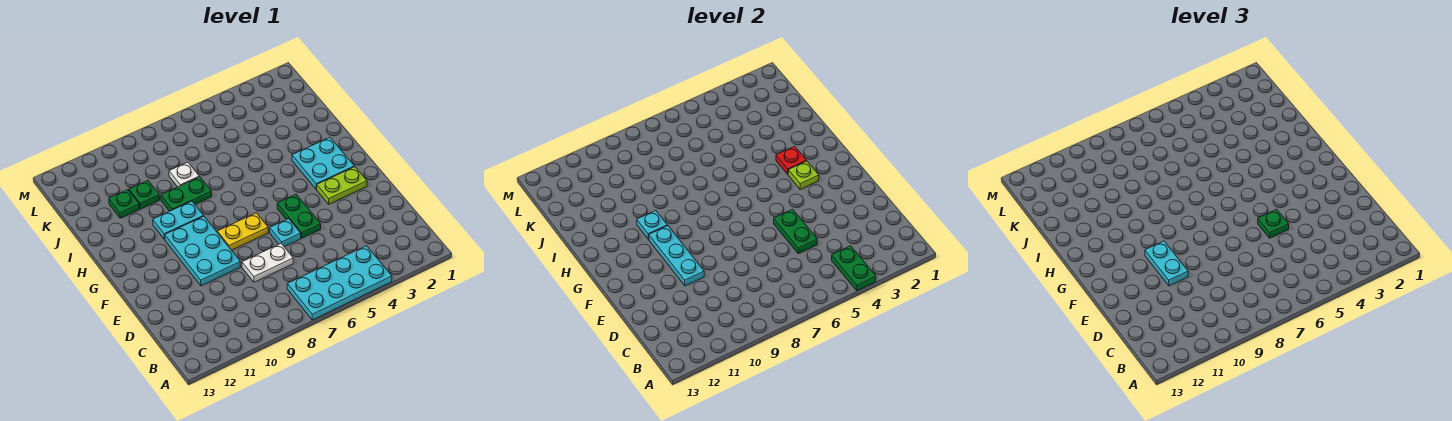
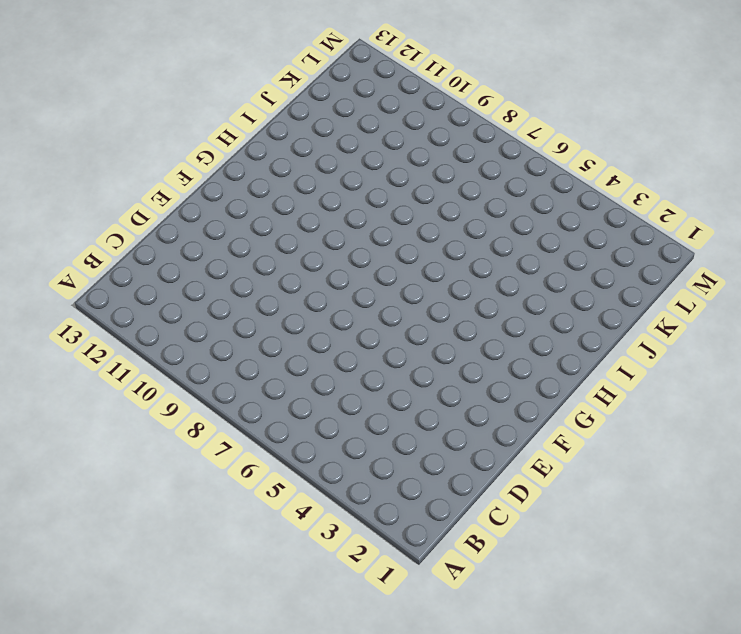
none -> cyan 2x4 plate [287,246,392,320]
none -> white 1x2 plate [242,243,293,282]
none -> green 1x2 plate [277,194,321,238]

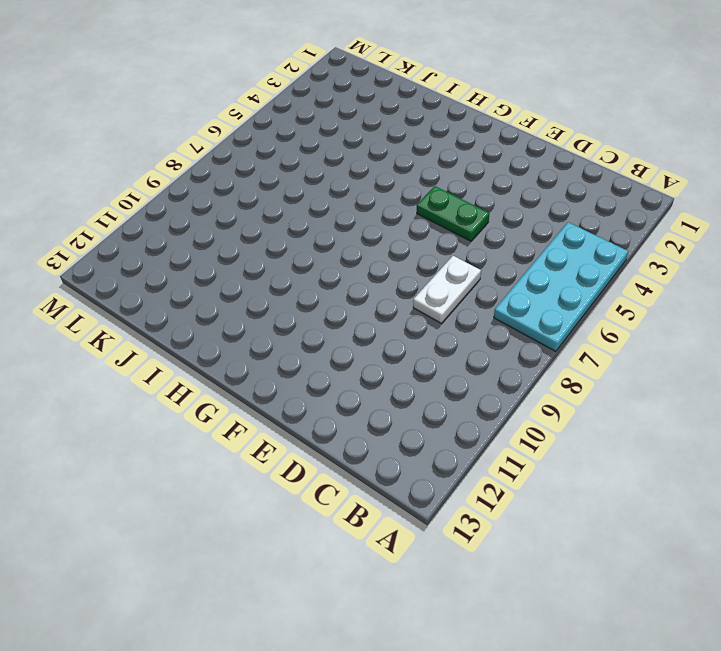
none -> cyan 1x1 plate [270,219,301,247]
none -> cyan 2x3 plate [165,216,240,286]
none -> lime 1x2 plate [317,167,367,204]

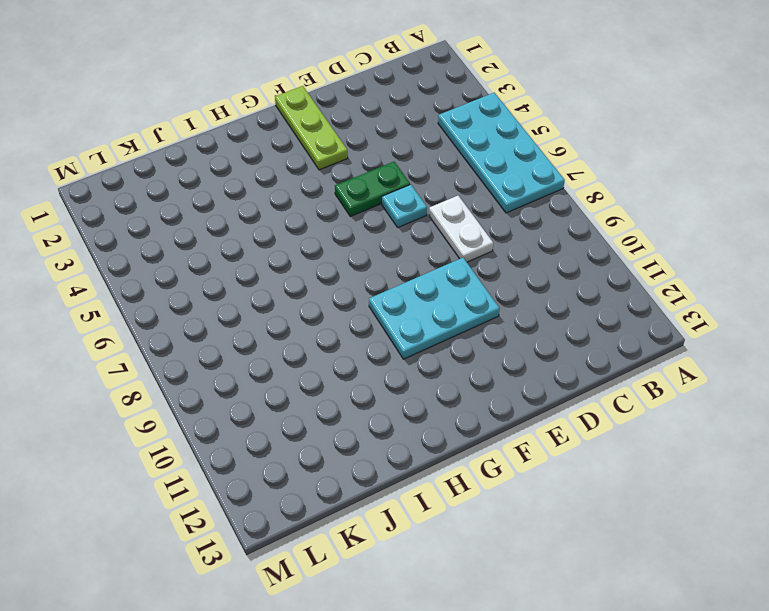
lime 1x3 plate [275,86,348,170] -> lime 1x2 plate [317,167,367,204]
none -> yellow 1x2 plate [217,213,268,250]
none -> cyan 2x2 plate [292,137,354,189]
none -> cyan 1x2 plate [153,201,203,239]

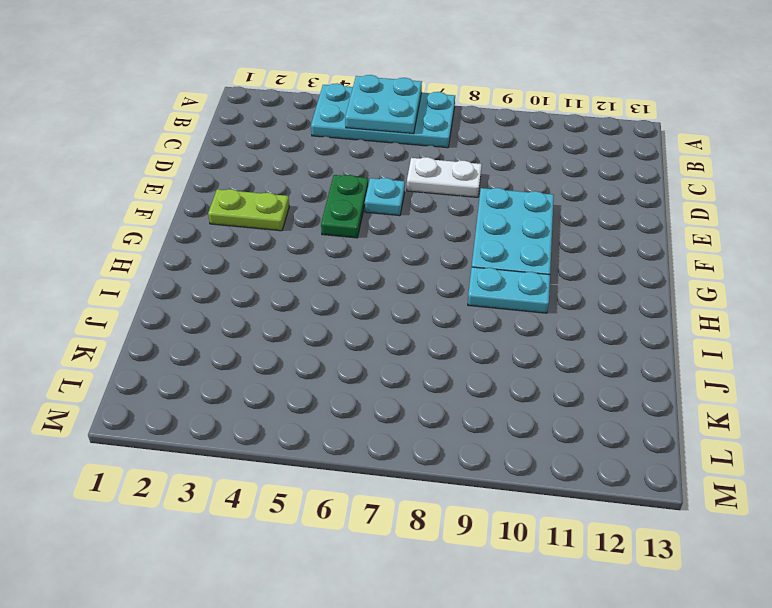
cyan 2x2 plate [345,75,422,134] -> cyan 2x2 plate moved to [292,137,354,189]
none -> yellow 1x2 plate [217,213,268,250]
none -> green 1x2 plate [161,177,212,211]
none -> white 1x1 plate [169,162,199,187]

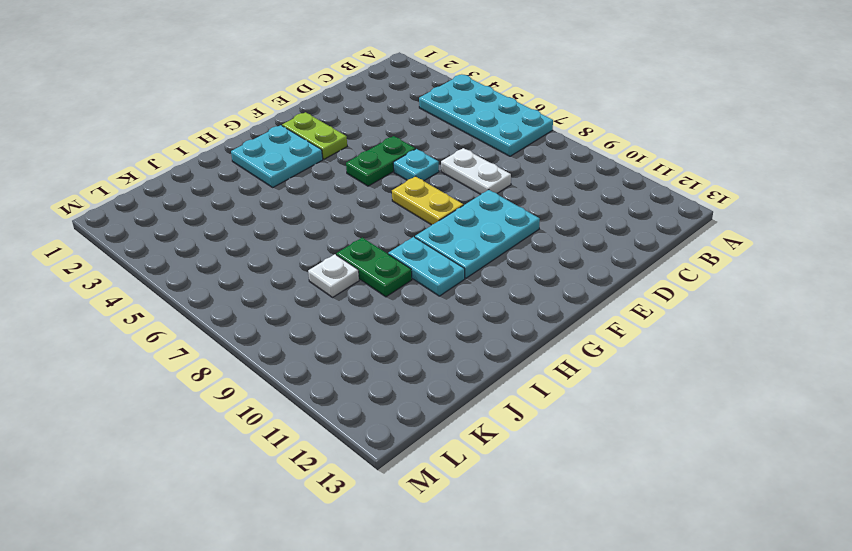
none -> green 1x1 plate [129,181,160,209]
none -> green 1x1 plate [109,190,139,218]
none -> green 1x2 plate [832,246,876,291]

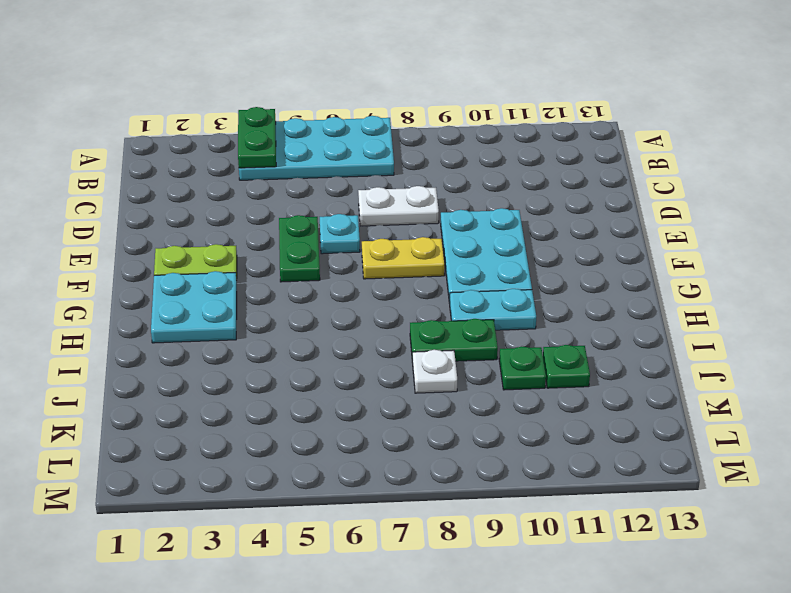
none -> green 1x2 plate [774,209,817,254]
none -> cyan 1x3 plate [649,226,704,286]
none -> lime 1x1 plate [788,161,819,189]

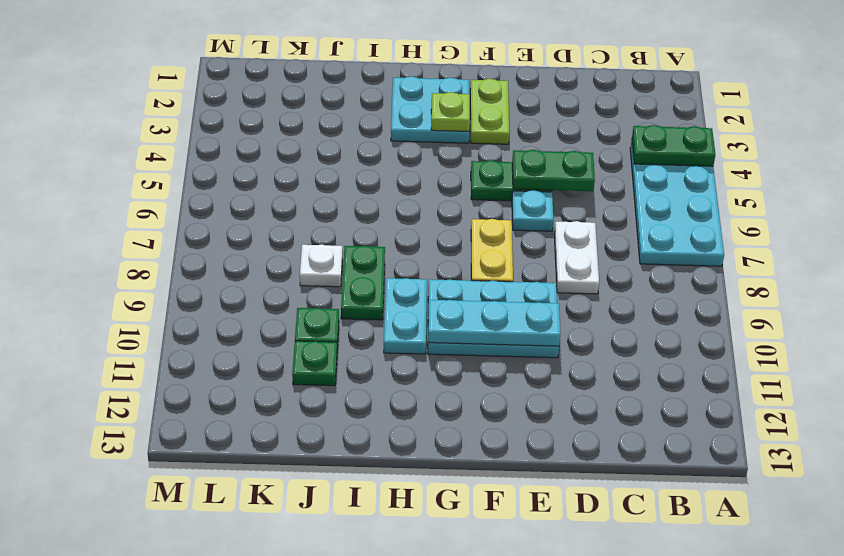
none -> red 1x1 plate [776,146,806,174]
none -> cyan 1x1 plate [637,211,667,239]
none -> green 1x1 plate [1258,209,1289,238]

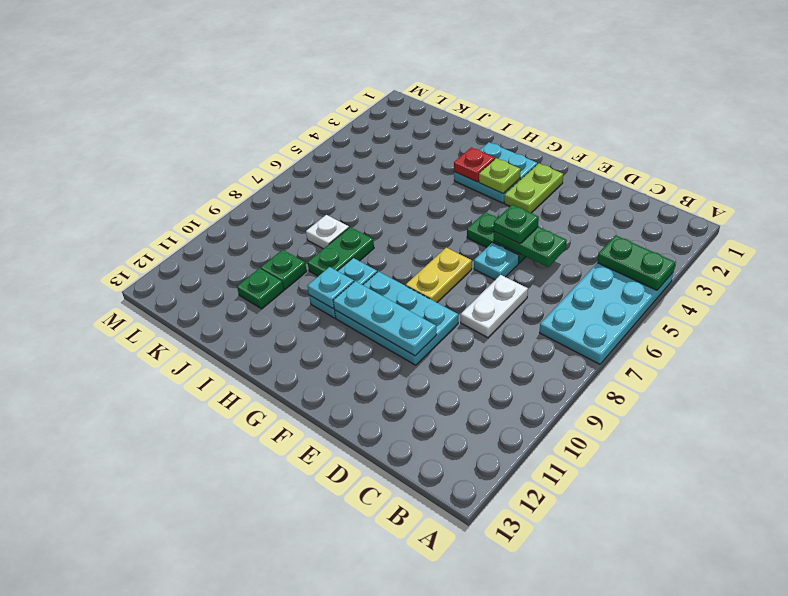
none -> cyan 1x2 plate [1145,241,1188,286]

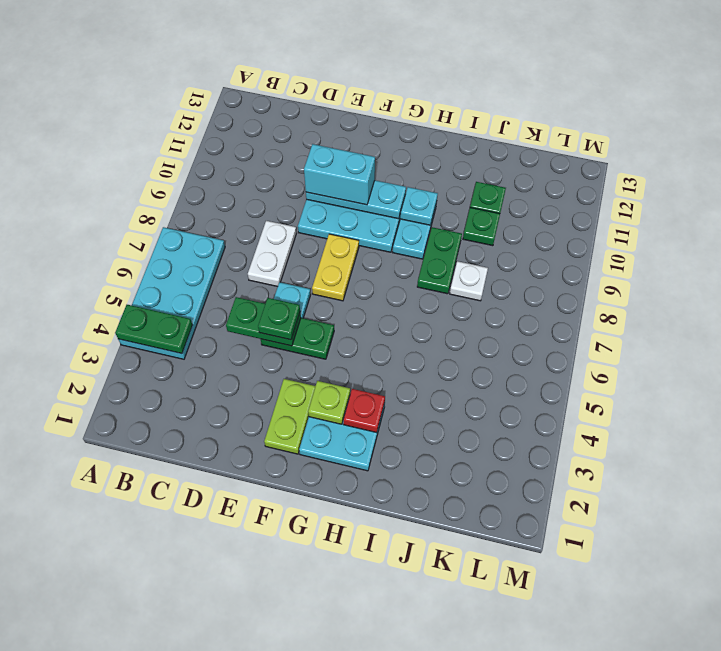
cyan 1x2 brick [304,144,375,205] -> cyan 1x2 plate [1145,241,1188,286]

